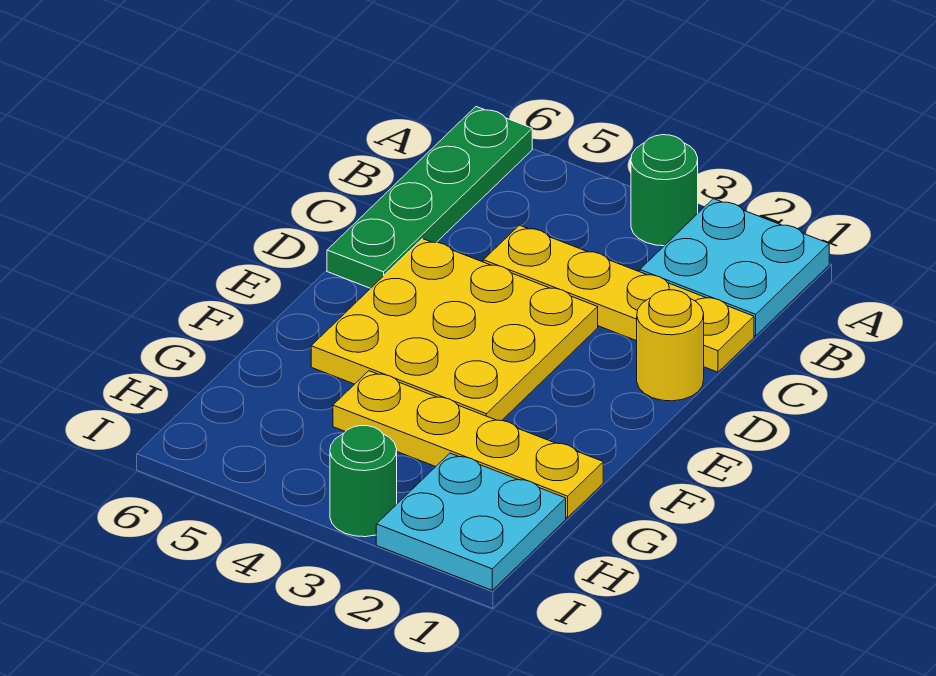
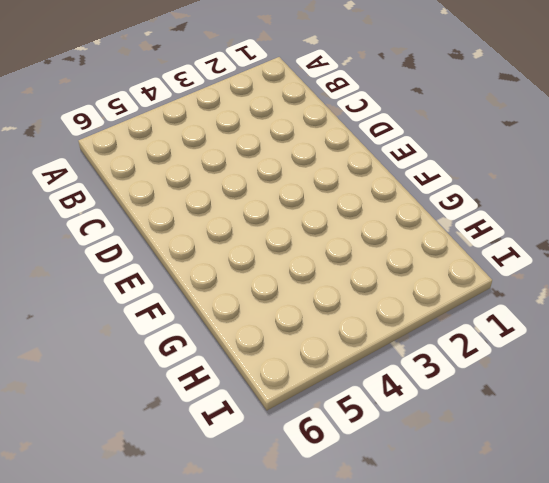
none -> cyan 2x2 plate [640,199,829,336]
none -> green 1x1 round brick [631,135,698,246]

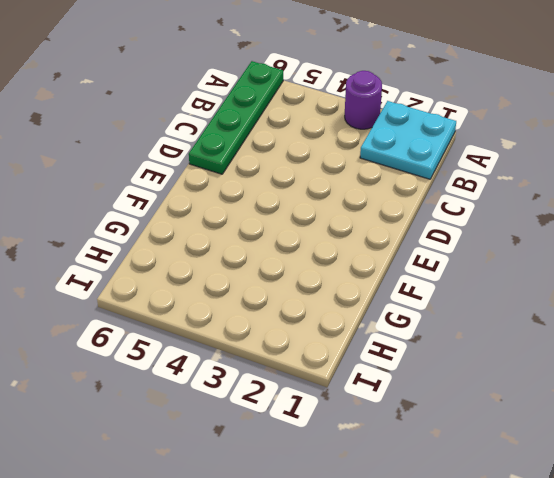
purple 1x1 round brick [345,71,382,129] -> green 1x1 round brick [631,135,698,246]
none -> yellow 1x4 plate [483,225,754,372]
none -> yellow 1x1 round brick [637,290,704,401]

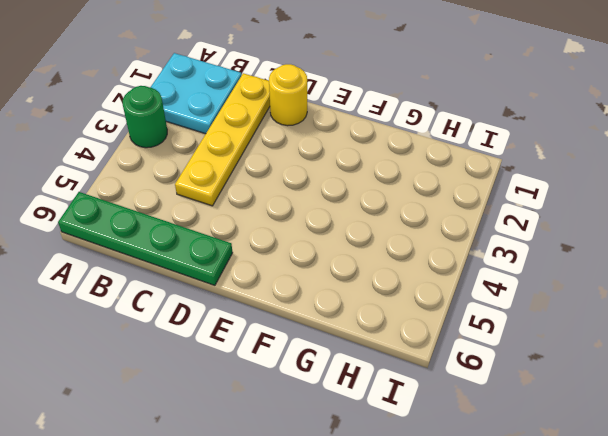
none -> yellow 3x3 plate [311,239,598,421]
none -> yellow 1x4 plate [333,371,603,518]

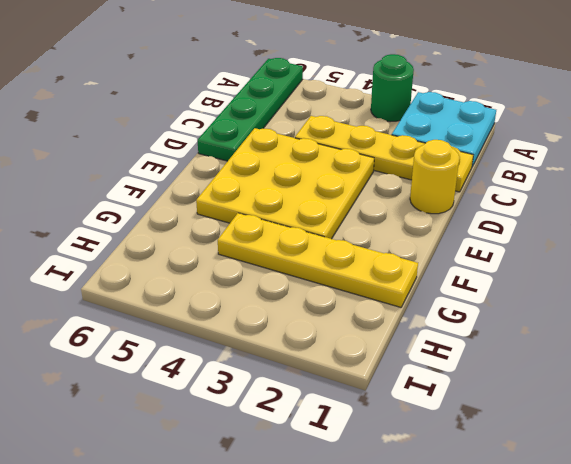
none -> cyan 2x2 plate [376,453,566,590]
none -> green 1x1 round brick [330,426,397,537]

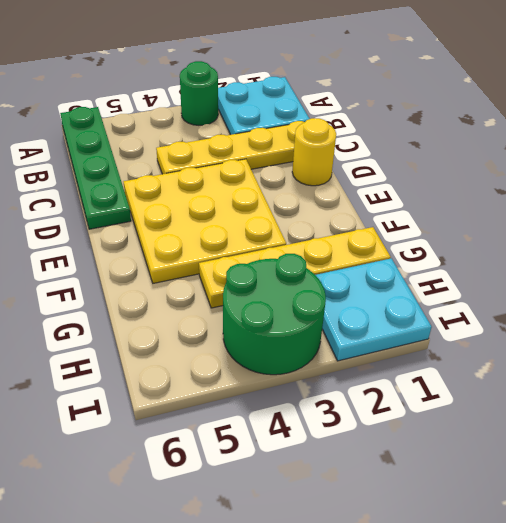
green 2x2 round brick [223,254,326,375] -> green 1x1 round brick [330,426,397,537]

